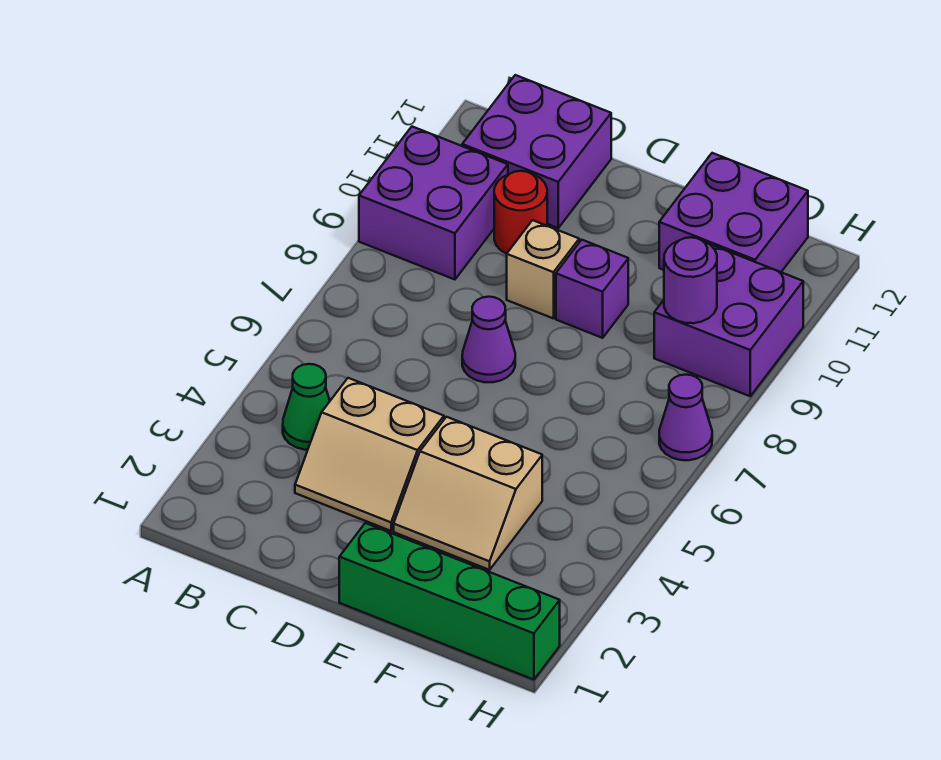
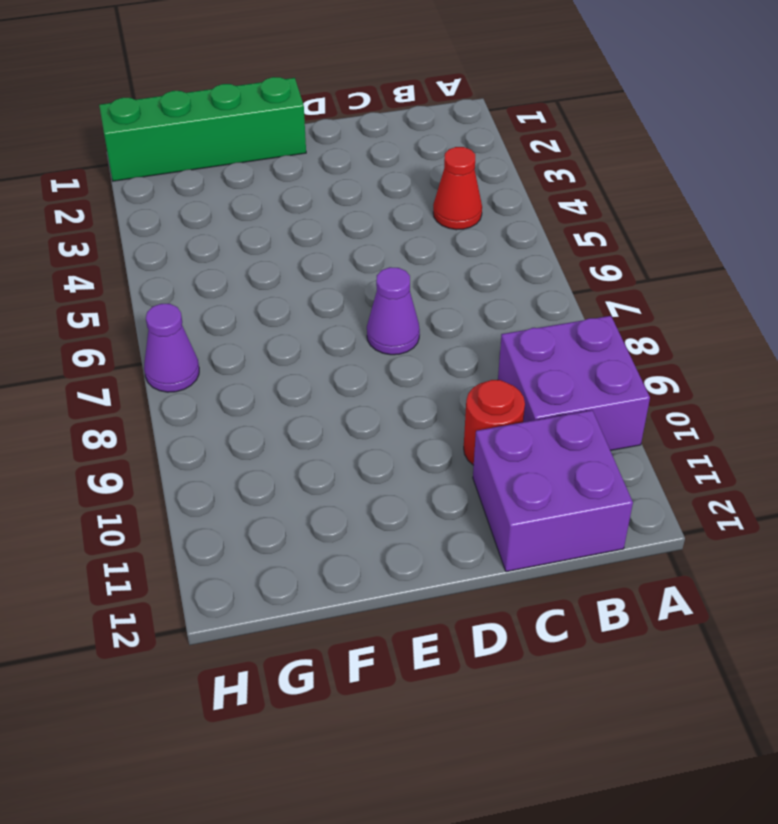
red 1x1 cone [433,147,482,230] -> green 1x1 cone [283,364,330,450]
none -> tan 2x2 slope [295,378,444,531]
none -> tan 1x1 brick [507,220,579,319]
none -> tan 2x2 slope [394,417,542,570]

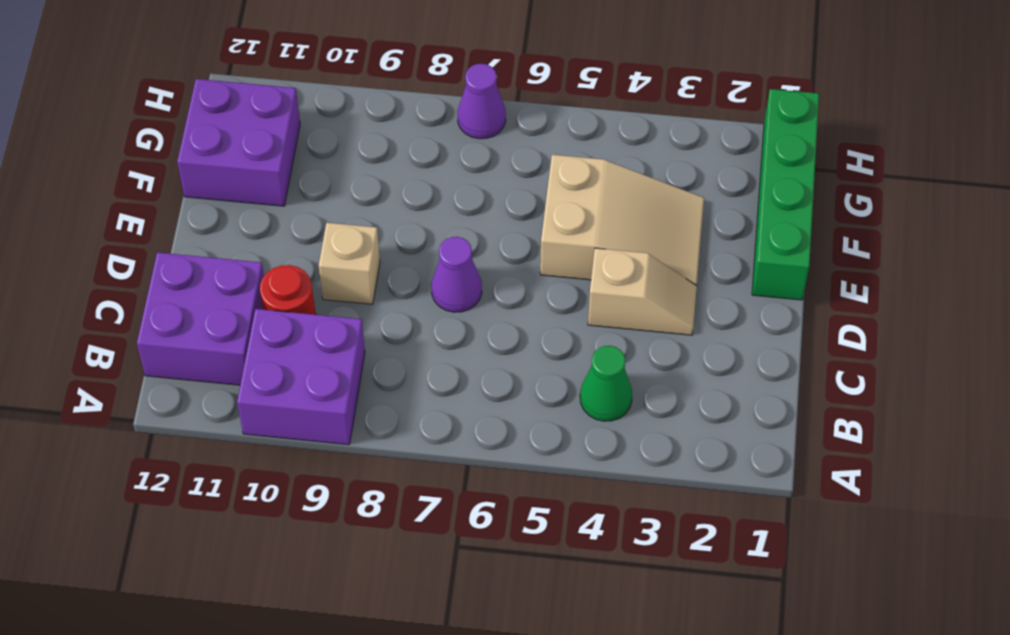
tan 1x2 slope [588,248,697,335] -> tan 2x2 slope [295,378,444,531]
tan 2x3 slope [540,155,704,286] -> tan 2x2 slope [394,417,542,570]
none -> purple 1x1 brick [556,240,628,338]
none -> purple 2x2 brick [654,244,803,396]
none -> purple 1x1 round brick [664,237,717,323]

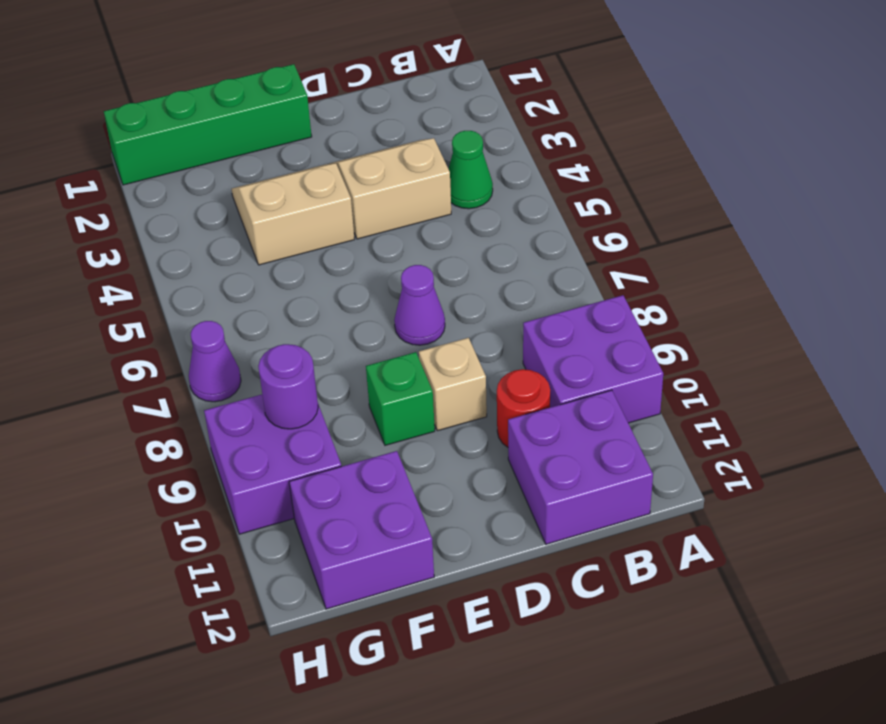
green 1x1 brick [366,352,435,445] -> purple 1x1 brick [556,240,628,338]

